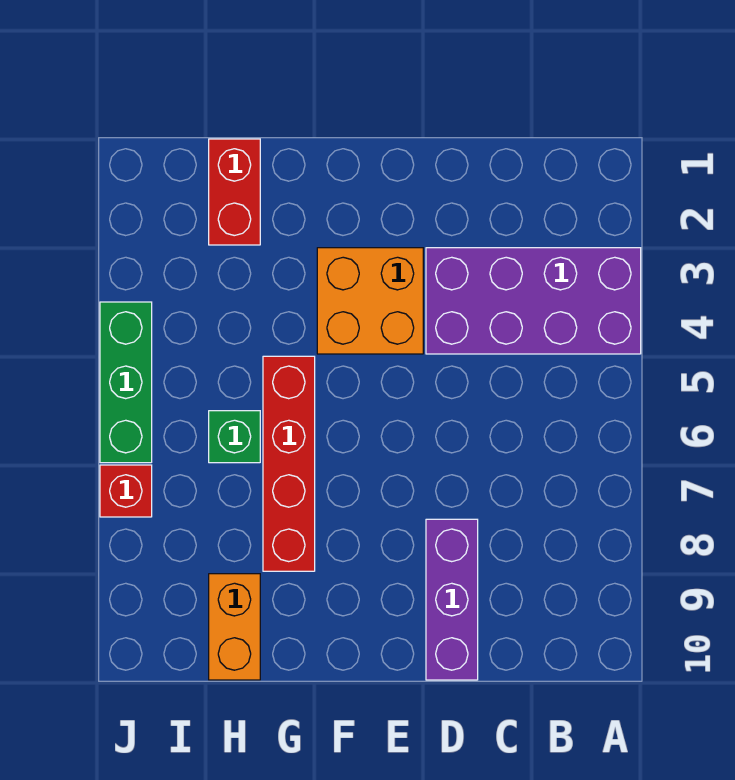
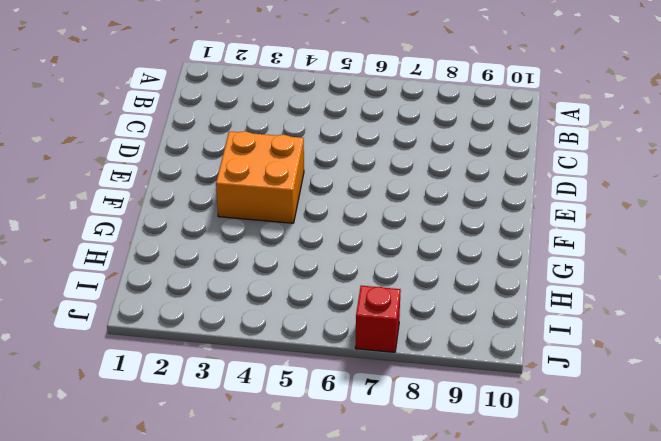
none -> purple 2x4 brick [426,248,641,354]
none -> purple 1x3 brick [426,519,478,680]

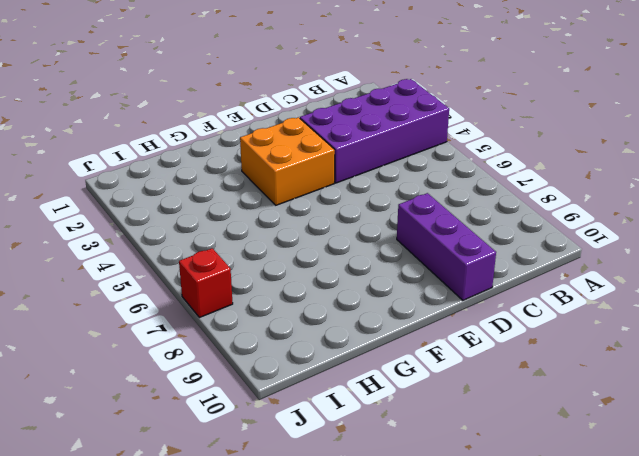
none -> red 1x4 brick [263,356,315,571]
none -> red 1x2 brick [209,139,260,245]

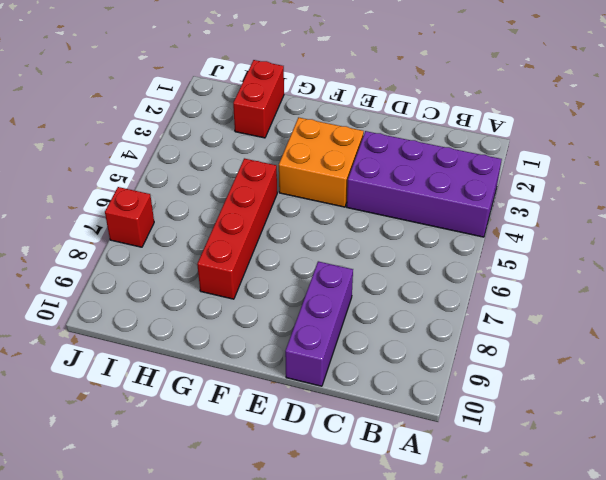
none -> green 1x1 brick [209,411,260,463]
none -> orange 1x2 brick [209,574,260,680]

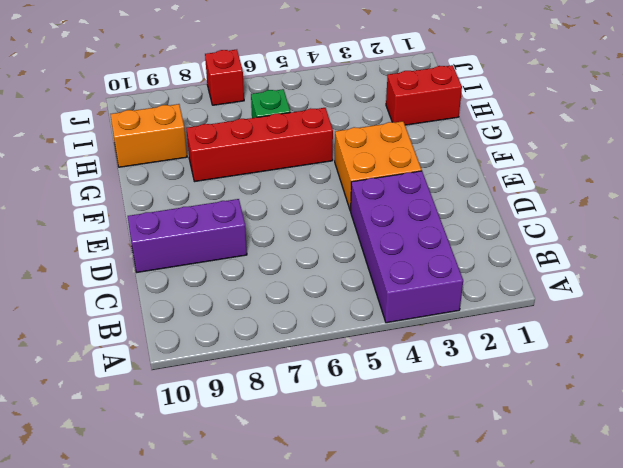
none -> green 1x3 brick [100,302,152,463]

